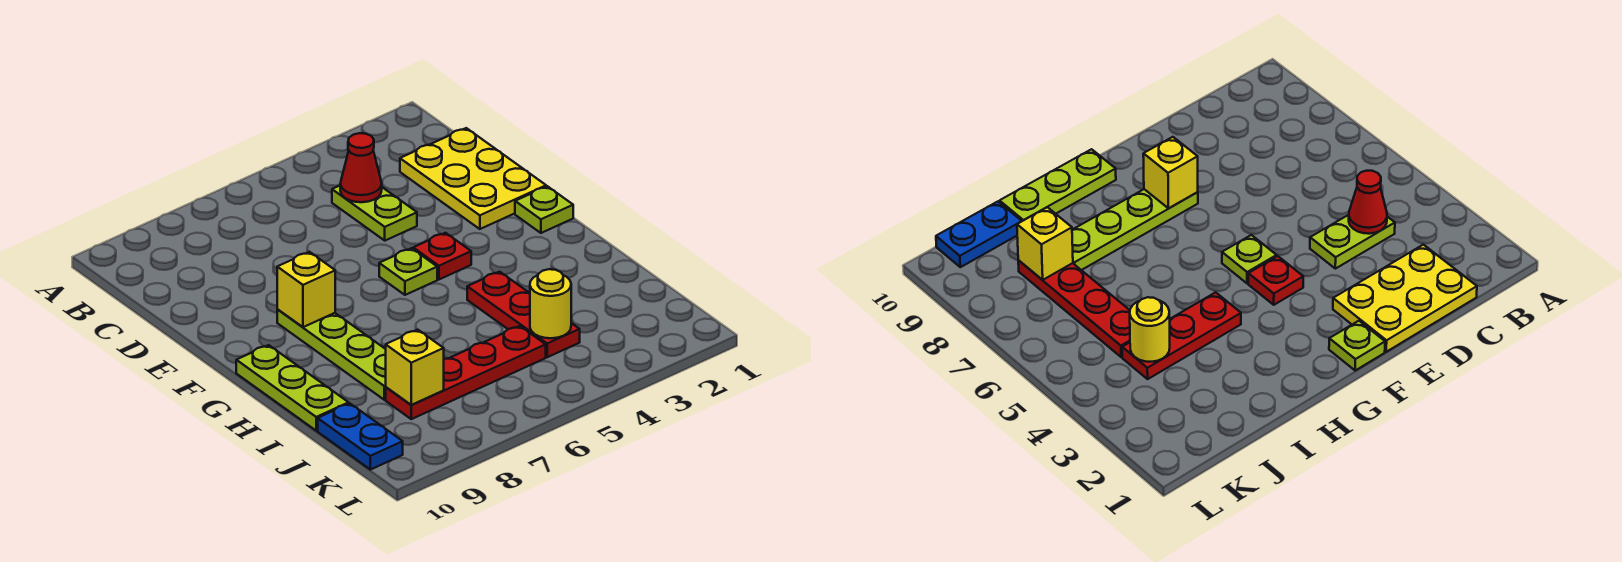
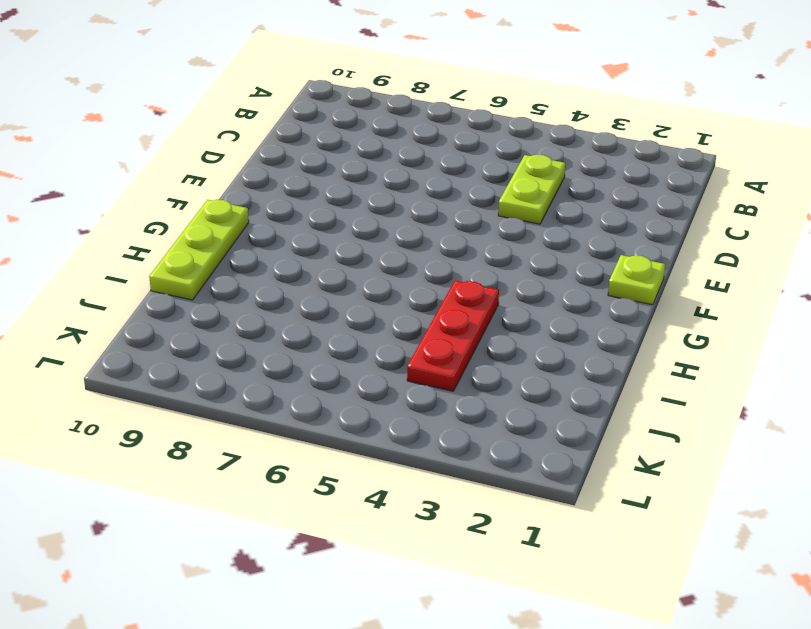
none -> yellow 2x3 plate [400,128,546,229]
none -> red 1x1 plate [413,233,471,279]
none -> lime 1x1 plate [379,248,437,295]

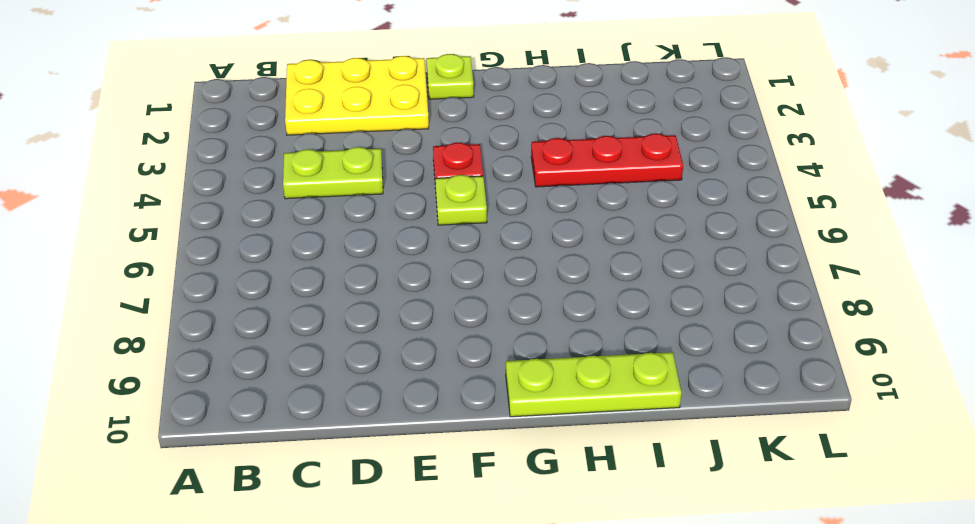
none -> lime 1x4 plate [277,310,386,400]
none -> red 1x4 plate [386,326,546,419]
none -> blue 1x2 plate [318,403,403,470]

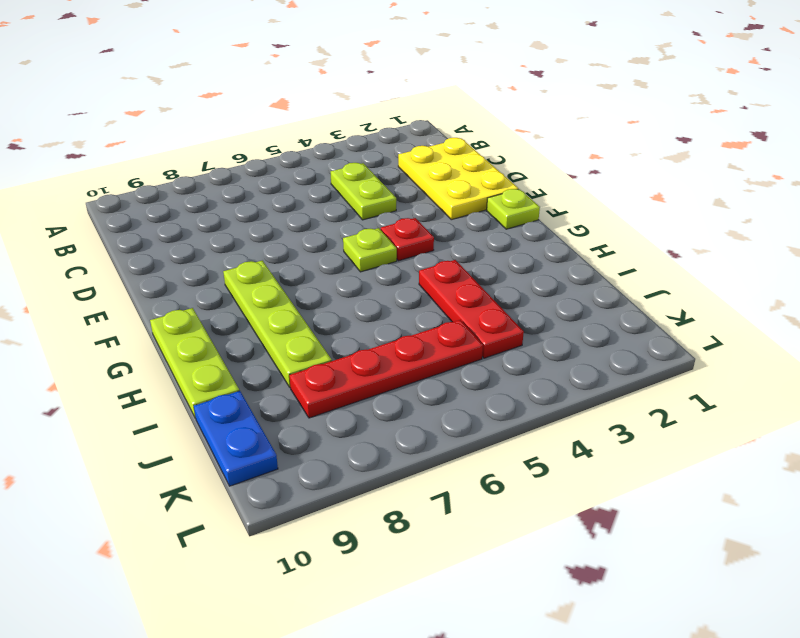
none -> red 1x1 cone [340,133,382,202]
none -> yellow 1x1 brick [277,252,335,327]
none -> yellow 1x1 round brick [530,269,571,338]

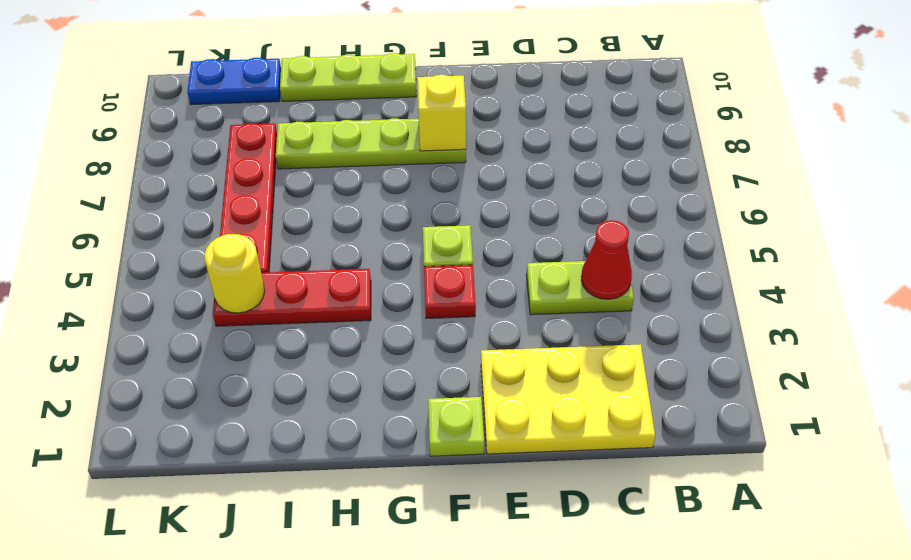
none -> yellow 1x1 brick [386,330,444,405]

